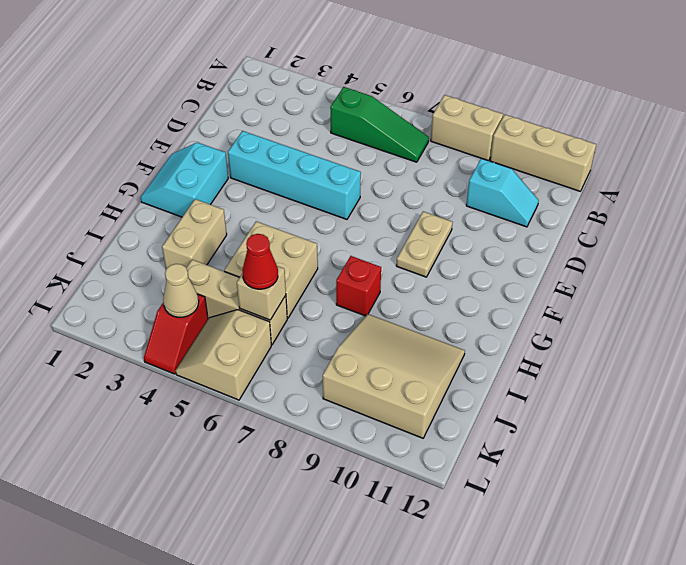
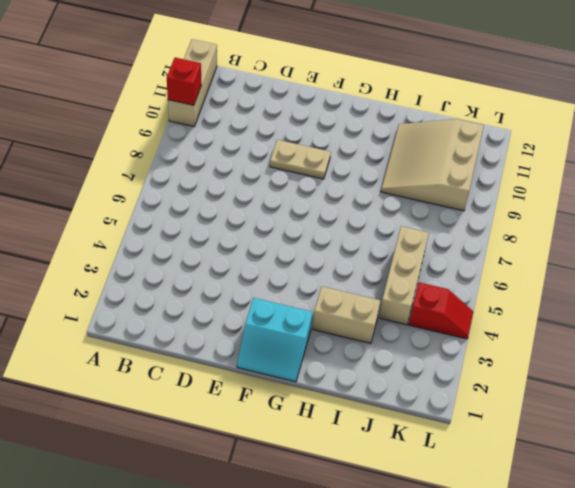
red 1x1 brick [167,58,201,105] -> red 1x1 brick moved to [336,256,381,316]
none -> tan 1x2 brick [431,95,503,161]
none -> green 1x3 slope [330,87,429,162]
none -> cyan 1x2 slope [466,159,539,227]

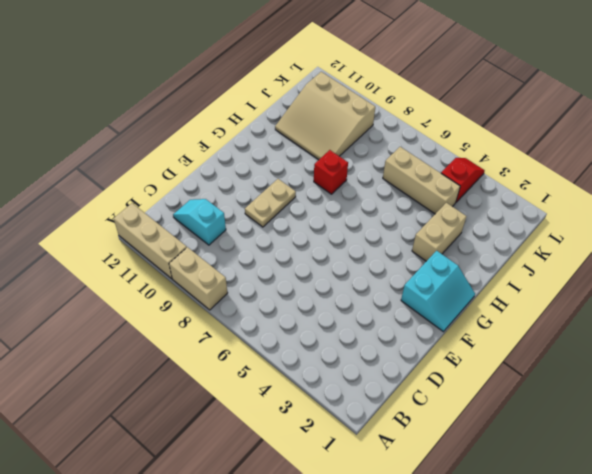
none -> green 1x3 slope [330,87,429,162]
none -> cyan 1x4 brick [228,131,361,219]
none -> tan 2x2 brick [224,221,318,318]

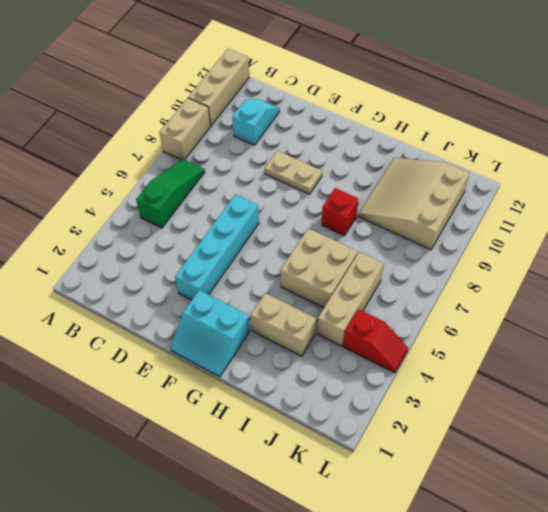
none -> tan 2x2 slope [175,310,271,400]
none -> tan 1x1 brick [237,266,286,320]
none -> tan 1x1 cone [163,264,199,317]

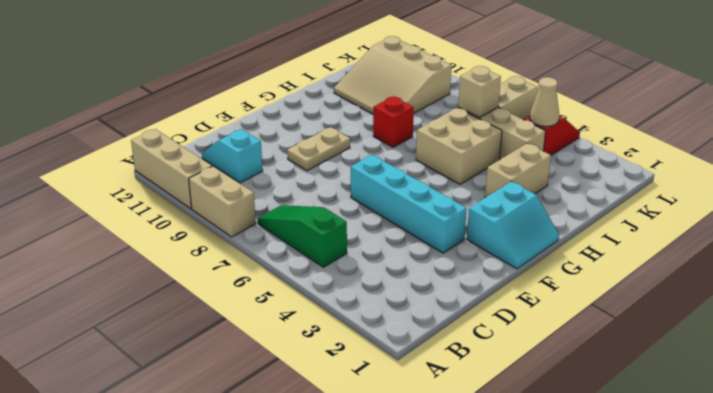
none -> red 1x1 cone [243,234,278,289]

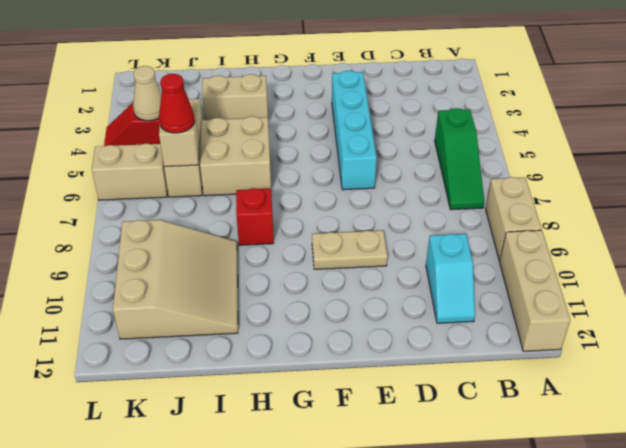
none -> cyan 2x2 slope [140,142,228,217]

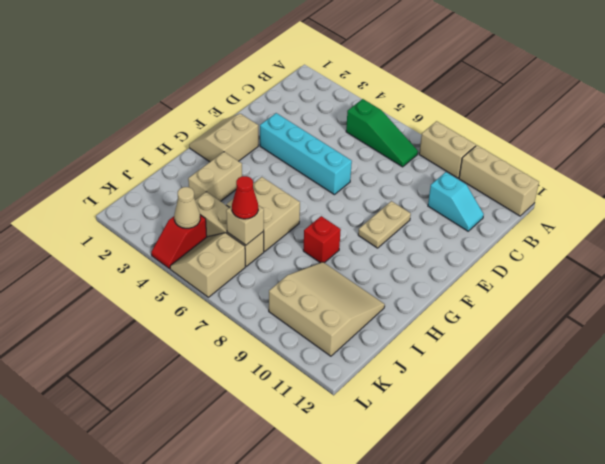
tan 2x2 slope [189,114,258,162] -> cyan 2x2 slope [140,142,228,217]

